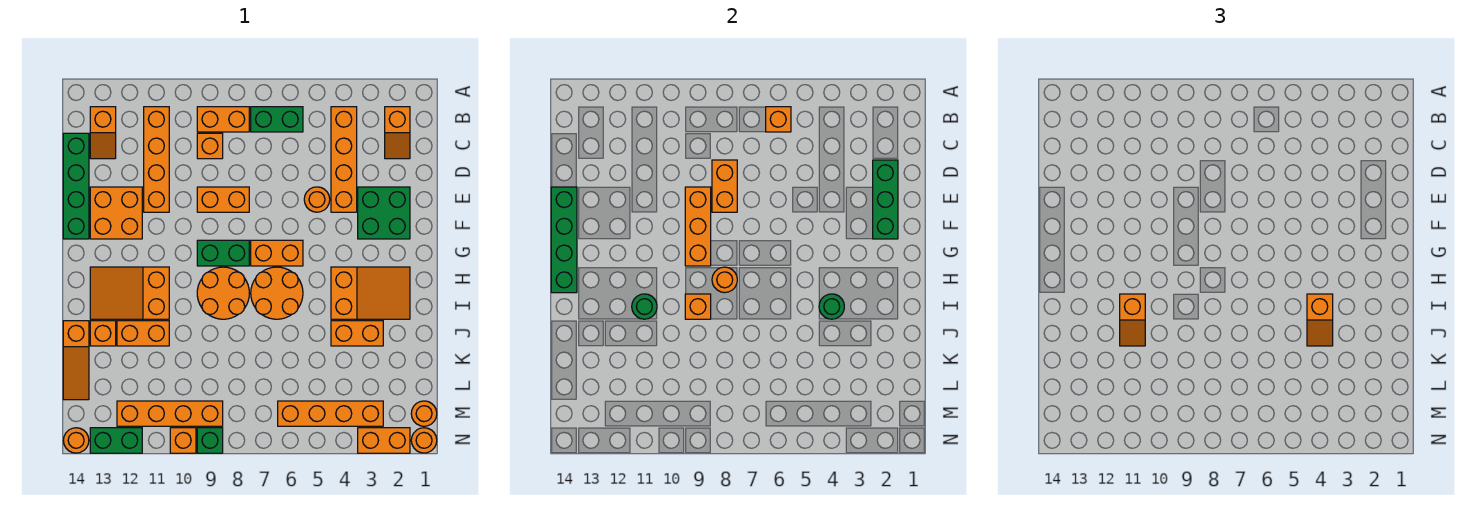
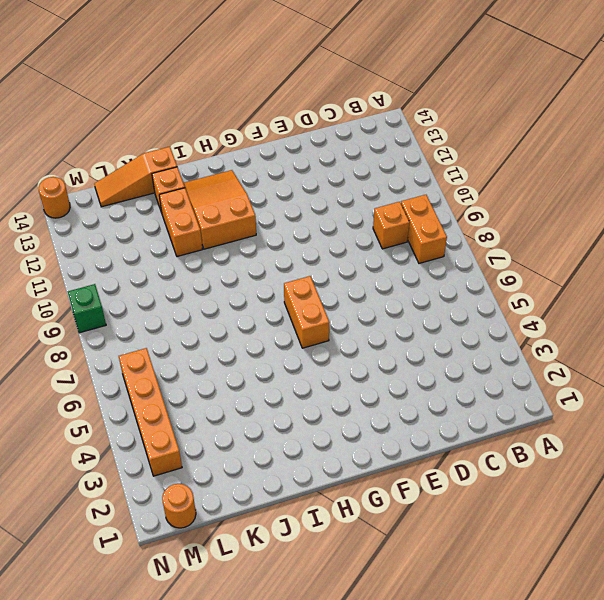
none -> orange 1x2 slope [385,107,410,159]
none -> orange 1x4 brick [331,107,357,212]
none -> green 1x2 brick [251,107,303,132]
none -> orange 1x4 brick [144,107,169,212]

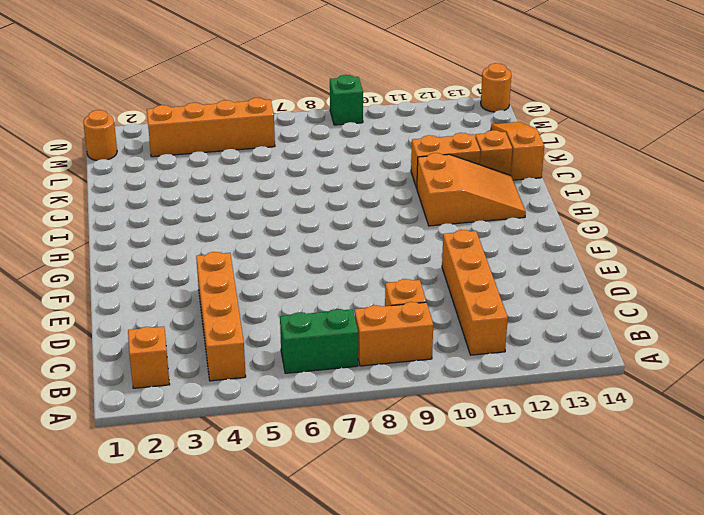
none -> orange 1x2 slope [90,107,116,159]
none -> green 1x4 brick [63,133,89,239]
none -> green 2x2 brick [358,187,410,239]
none -> orange 1x1 round brick [304,187,330,212]

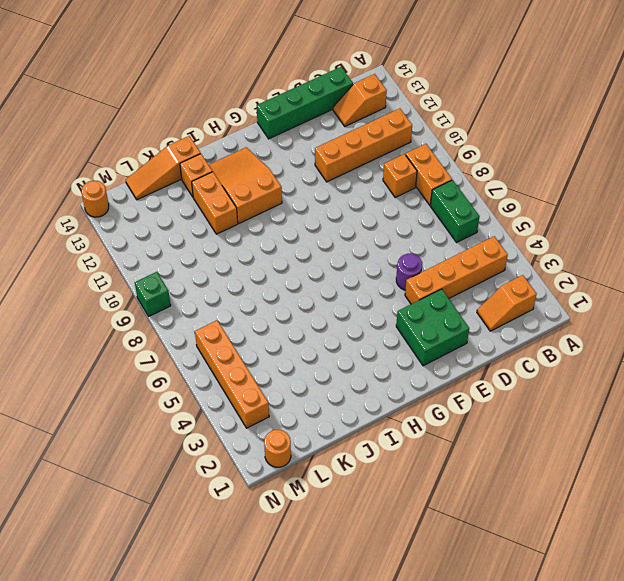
purple 1x1 round brick [396,254,422,290] -> orange 1x1 round brick [304,187,330,212]
none -> orange 1x2 brick [197,187,249,212]
none -> orange 2x2 brick [90,187,142,239]
none -> orange 1x2 brick [251,240,303,266]
none -> green 1x2 brick [197,240,249,266]

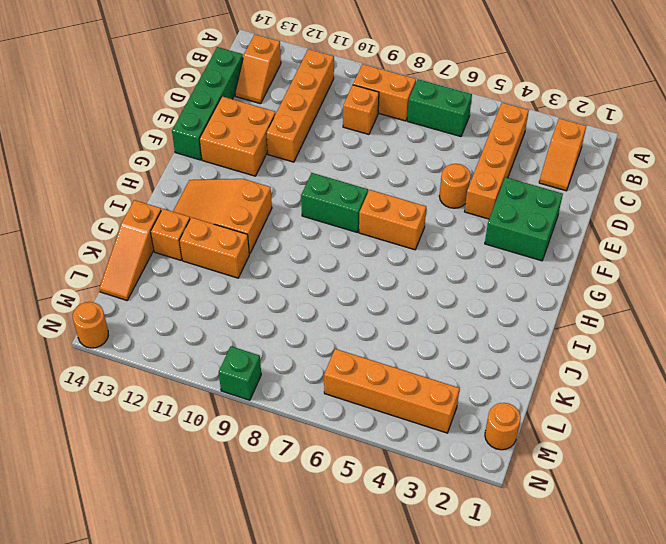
none -> orange 1x2 brick [197,187,249,212]
none -> orange 2x3 slope [331,267,410,319]
none -> orange 2x2 round brick [251,267,303,319]
none -> orange 2x2 round brick [197,267,249,319]

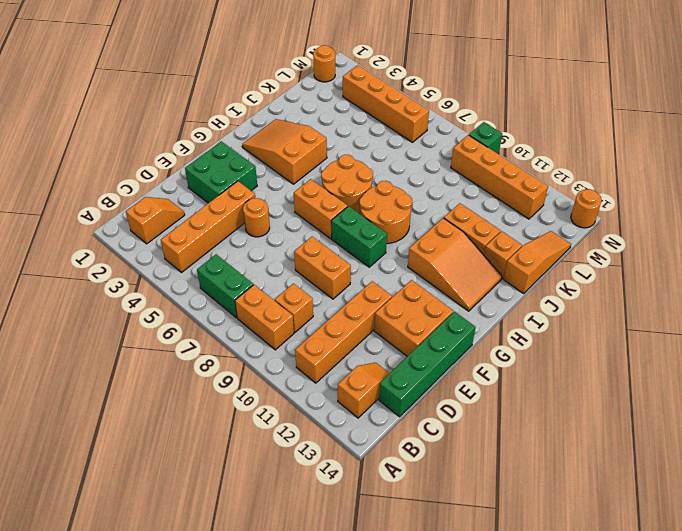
none -> orange 1x2 brick [331,321,383,346]
none -> orange 1x1 round brick [411,428,437,453]
none -> orange 1x2 brick [358,428,410,453]
none -> orange 1x1 brick [170,428,196,453]

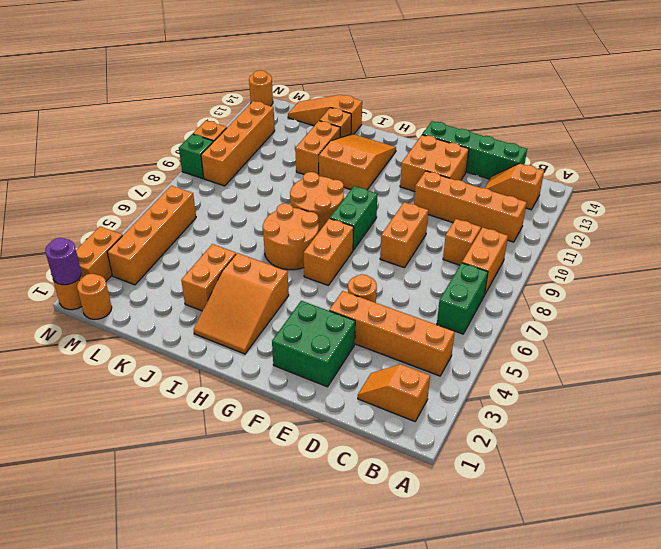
purple 1x1 round brick [45,238,82,285] -> none
none -> green 1x2 brick [90,428,142,453]
none -> orange 1x1 brick [766,107,791,132]
none -> green 1x3 brick [873,160,898,239]
none -> orange 1x2 brick [712,160,737,212]

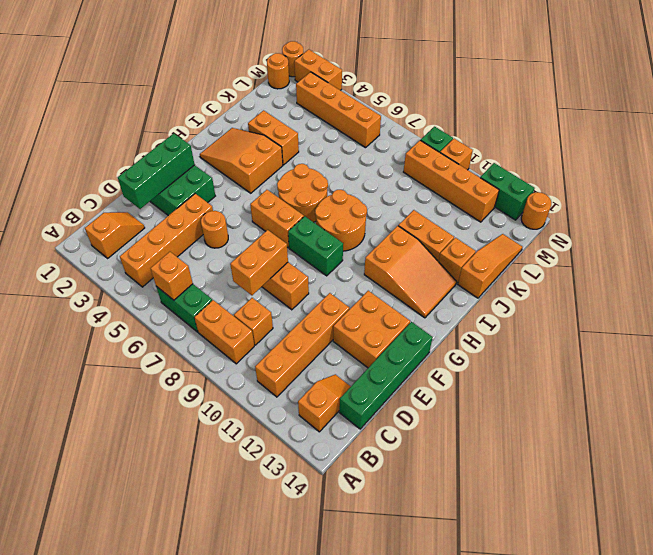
none -> orange 1x3 brick [685,187,711,266]
none -> green 1x4 brick [551,187,577,293]
none -> orange 1x1 round brick [712,267,737,293]
none -> green 1x1 round brick [819,294,844,319]

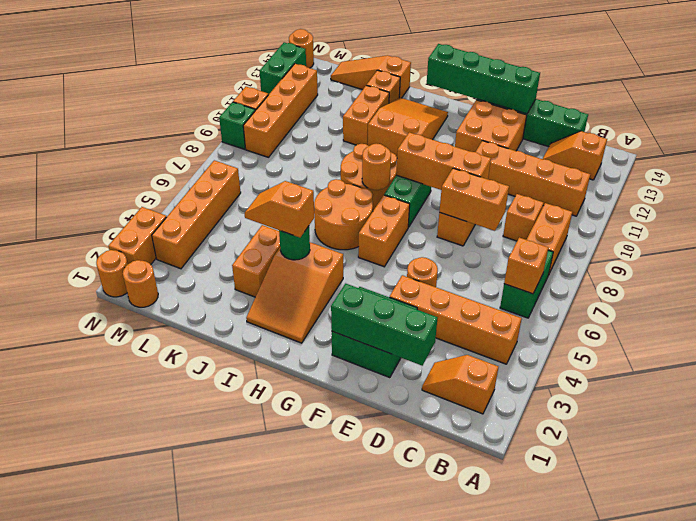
none -> orange 1x1 brick [685,294,711,319]
none -> green 1x1 round brick [632,294,657,319]
none -> orange 1x2 slope [1120,294,1145,346]

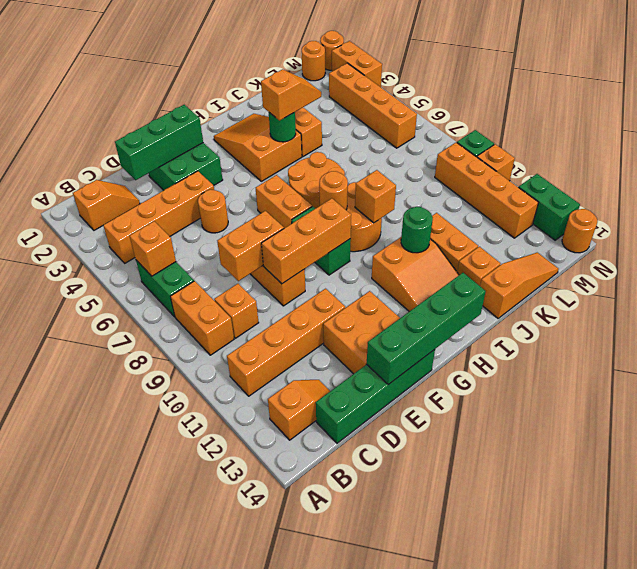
none -> orange 1x2 slope [1120,294,1145,346]

